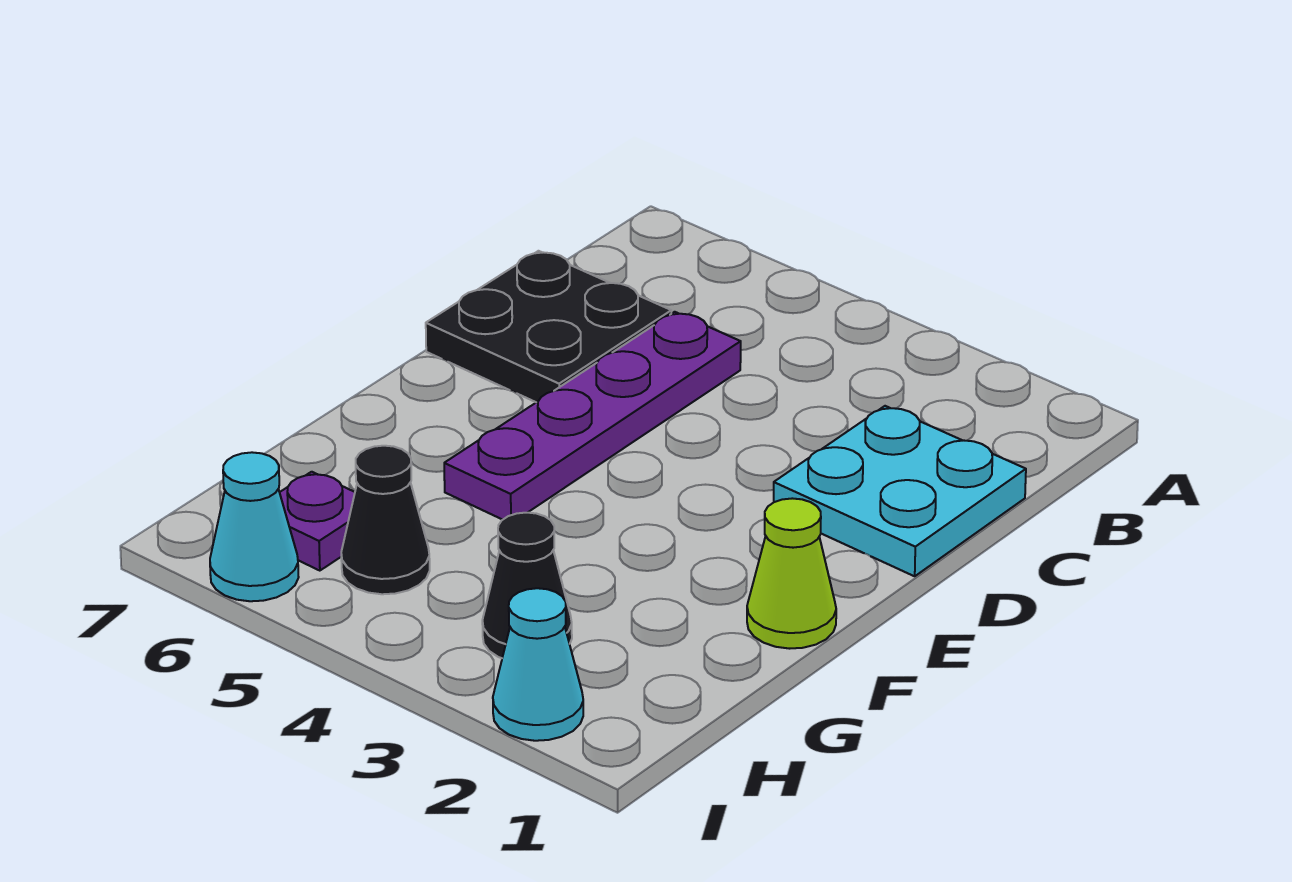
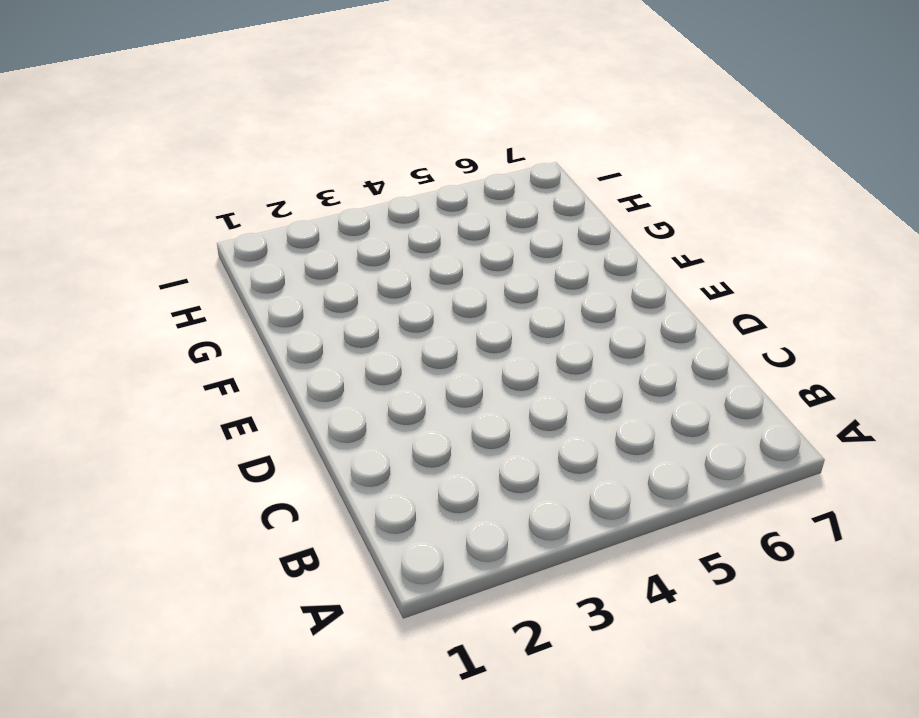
none -> cyan 2x2 plate [774,406,1026,576]
none -> purple 1x4 plate [444,312,741,520]

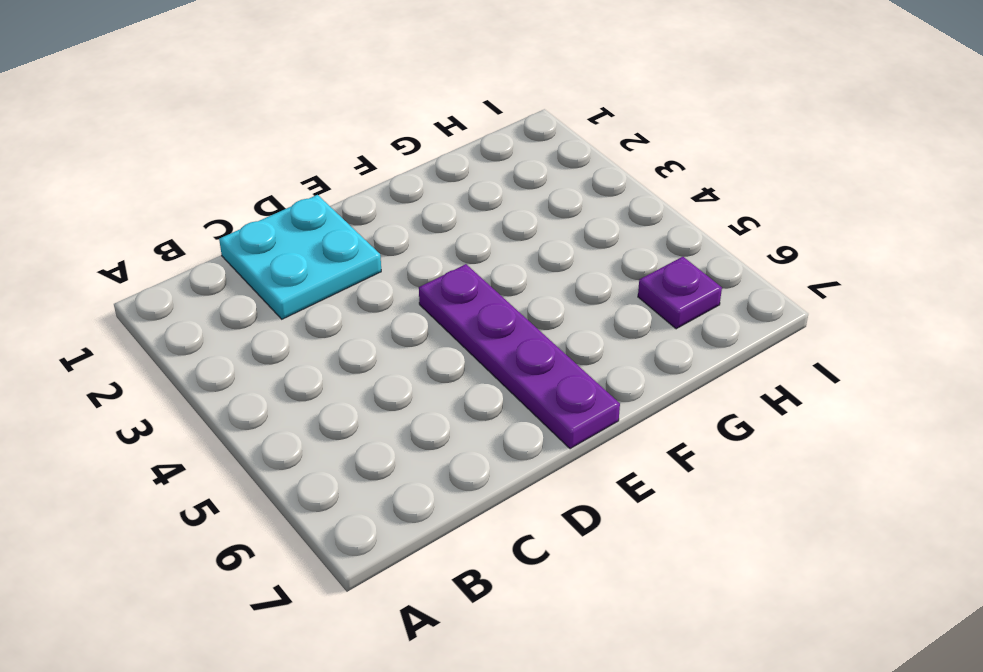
purple 1x4 plate [419,264,620,449] -> purple 1x4 plate turned to [444,312,741,520]
none -> black 2x2 plate [426,251,671,402]
none -> lime 1x1 cone [747,498,836,649]

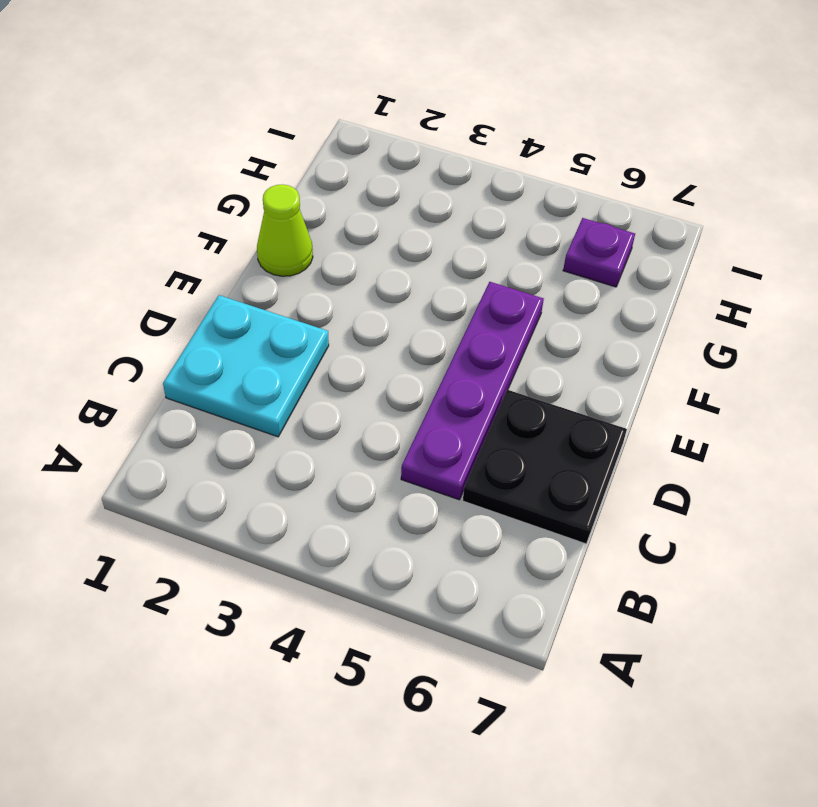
none -> black 1x1 cone [482,513,572,658]
none -> black 1x1 cone [341,446,430,594]

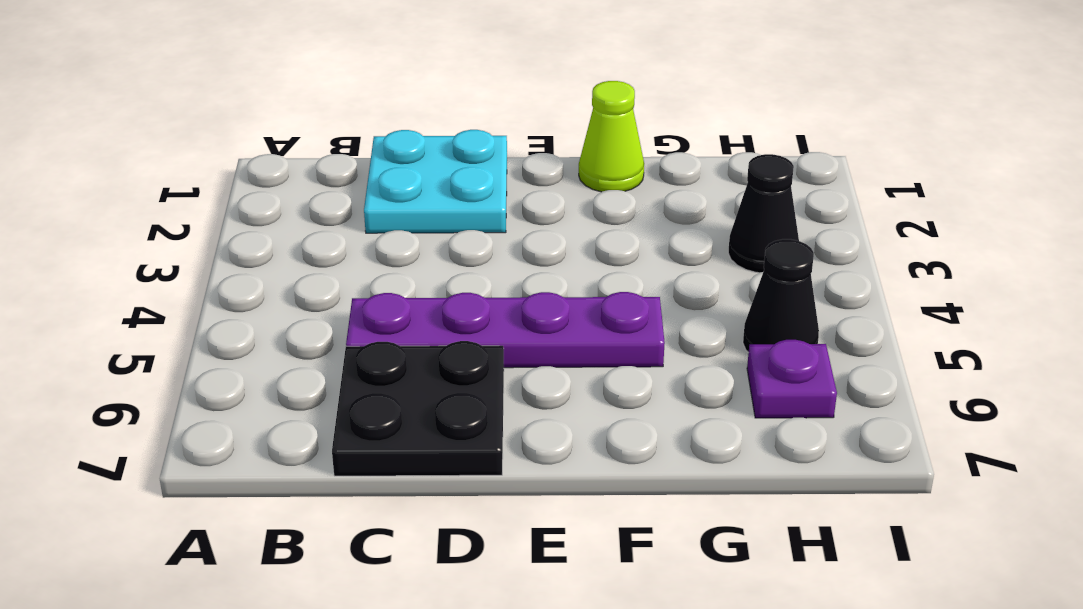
none -> cyan 1x1 cone [493,588,583,741]
none -> cyan 1x1 cone [210,452,299,601]

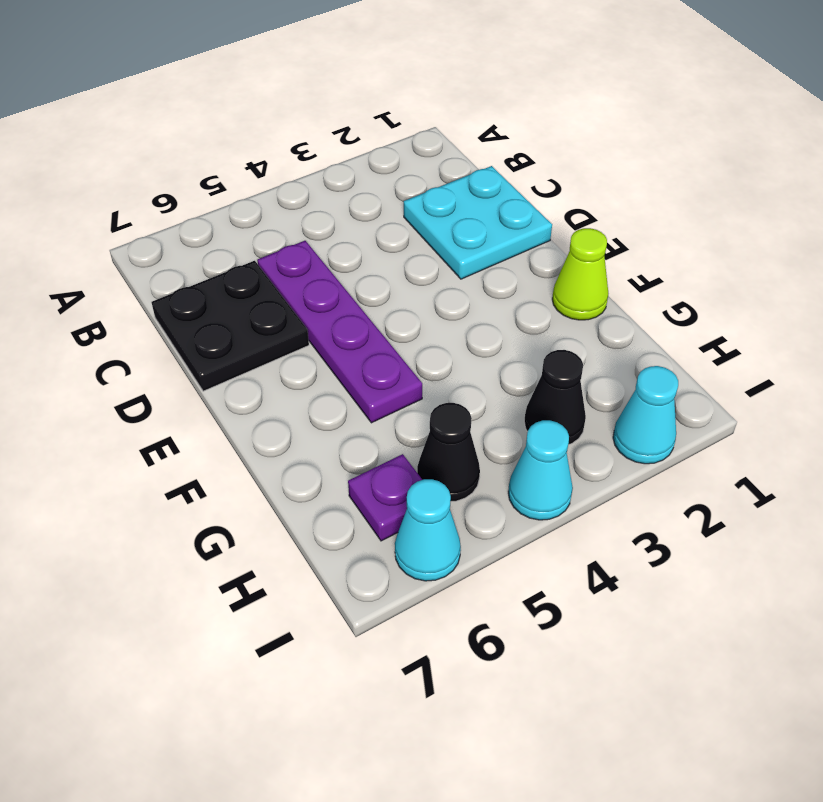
cyan 1x1 cone [508,420,573,520] -> none

